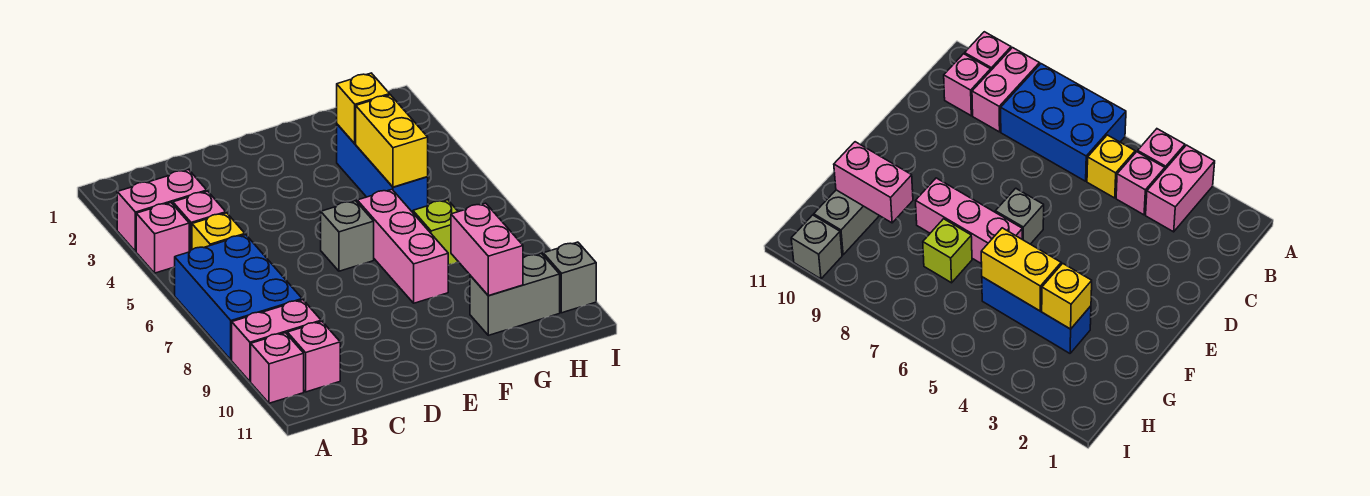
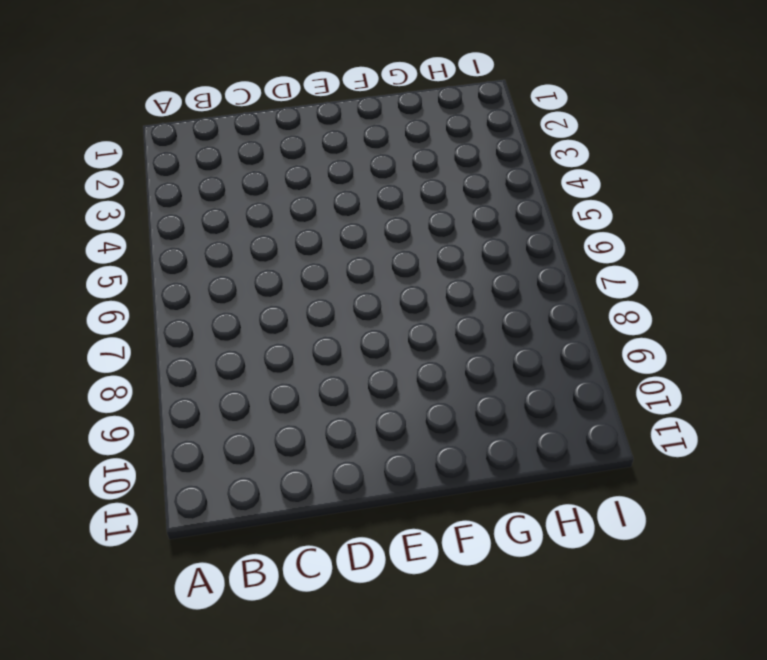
none -> pink 1x2 brick [117,170,207,252]
none -> pink 1x1 brick [136,203,189,273]
none -> blue 2x3 brick [175,235,302,360]

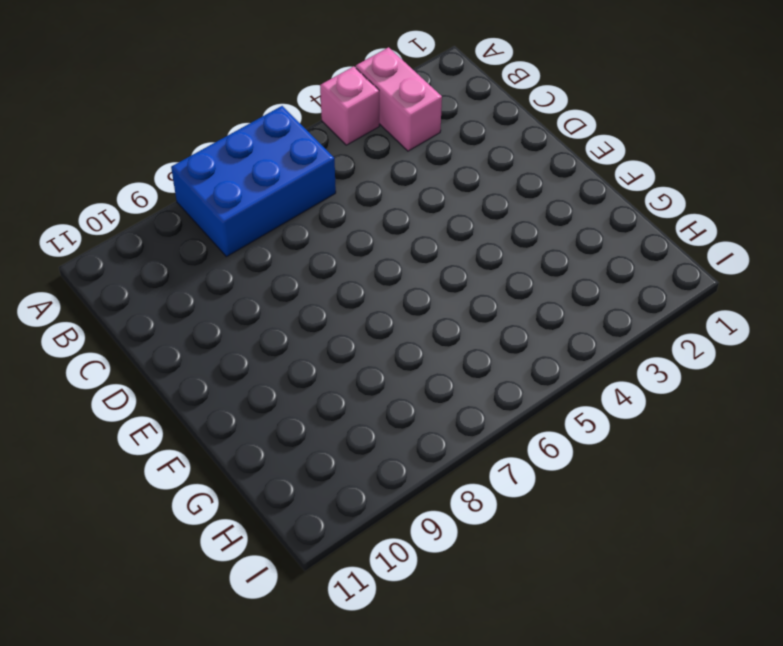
none -> pink 1x2 brick [232,300,321,382]
none -> pink 1x1 brick [251,333,304,403]
none -> pink 1x1 brick [173,191,226,252]

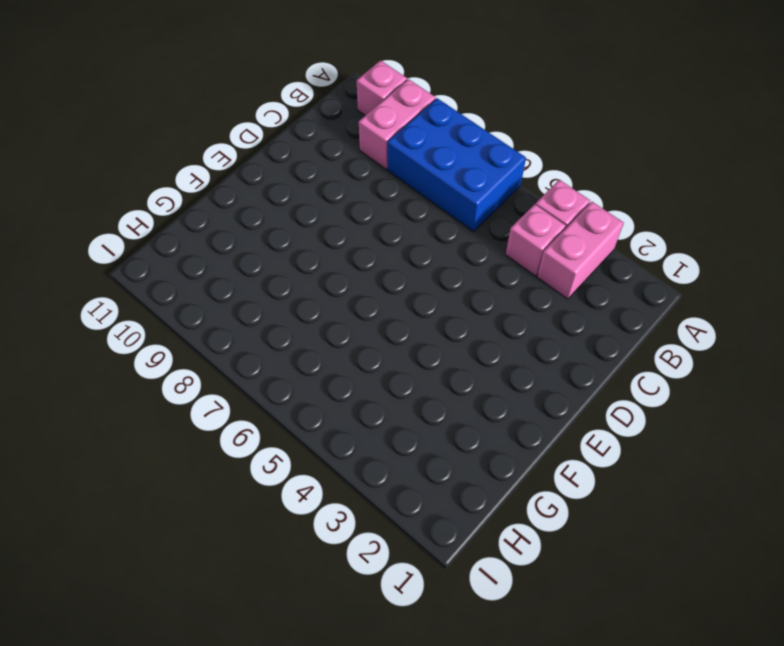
none -> yellow 1x1 brick [192,213,245,250]
none -> pink 1x1 brick [287,321,340,392]
none -> grey 1x1 brick [321,201,374,271]

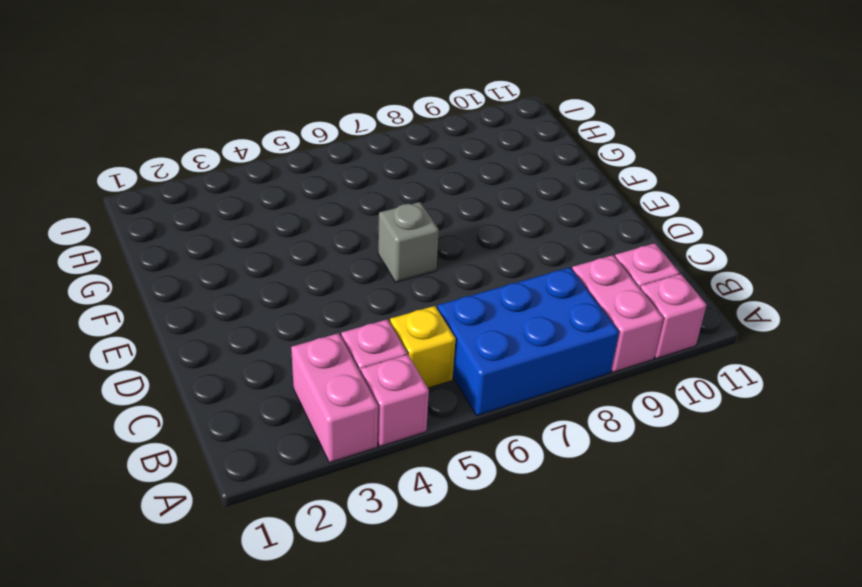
none -> pink 1x3 brick [357,189,448,303]
none -> blue 1x3 brick [337,124,428,212]
none -> lime 1x1 brick [413,200,458,265]

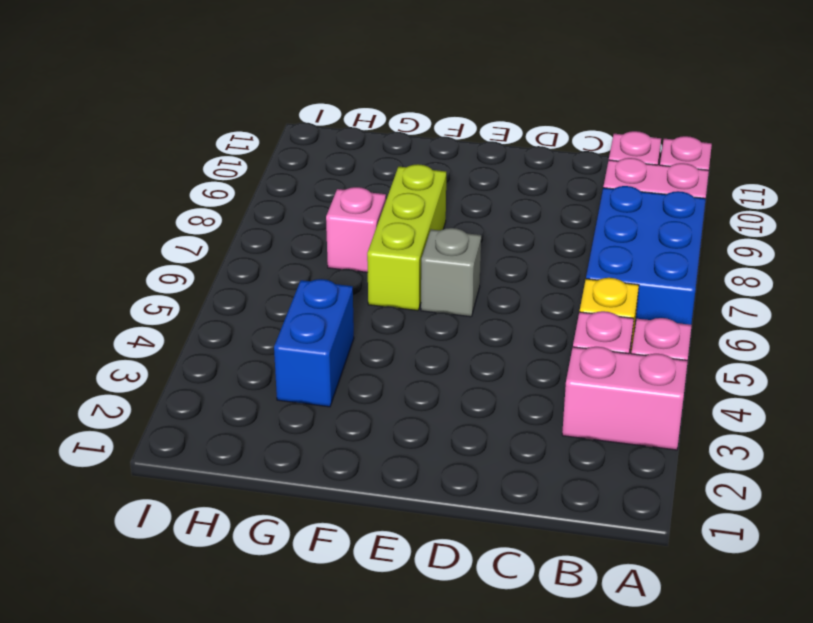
lime 1x3 brick [367,164,446,311] -> pink 1x3 brick [357,189,448,303]
blue 1x2 brick [274,279,354,407] -> blue 1x3 brick [337,124,428,212]
pink 1x1 brick [326,187,386,272] -> lime 1x1 brick [413,200,458,265]
none -> grey 1x2 brick [470,254,560,335]
none -> grey 1x1 brick [543,242,596,313]
none -> yellow 1x1 brick [337,73,390,144]

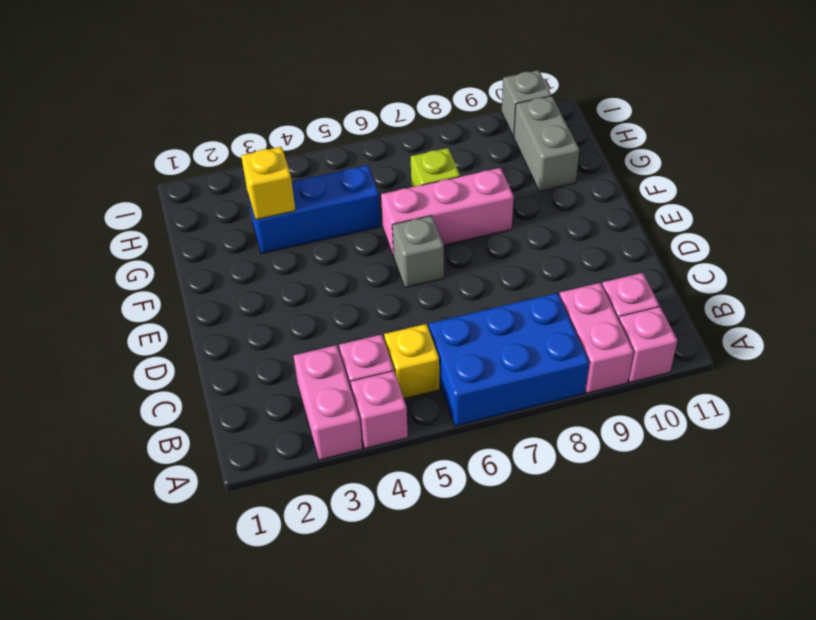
none -> yellow 1x2 brick [356,95,428,187]
none -> pink 1x2 brick [451,203,523,296]

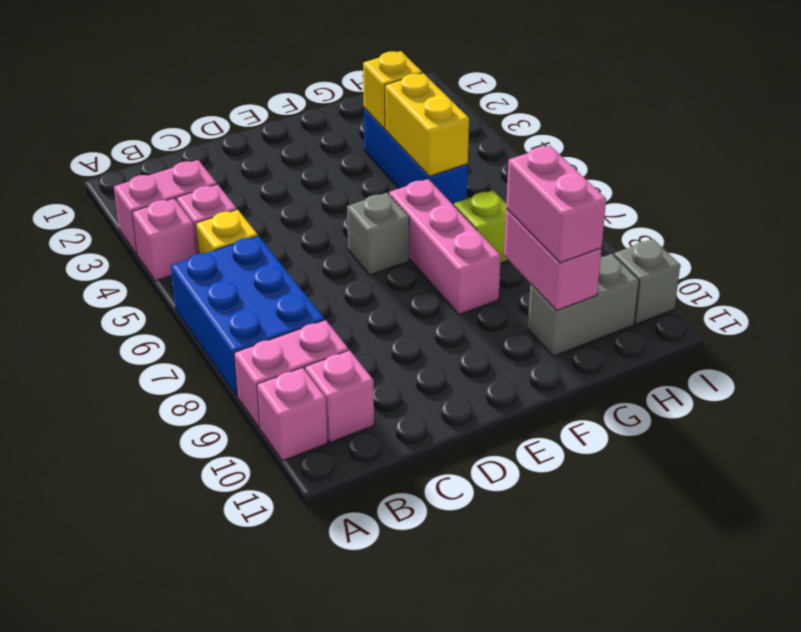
pink 1x2 brick [506,146,606,263] -> none

